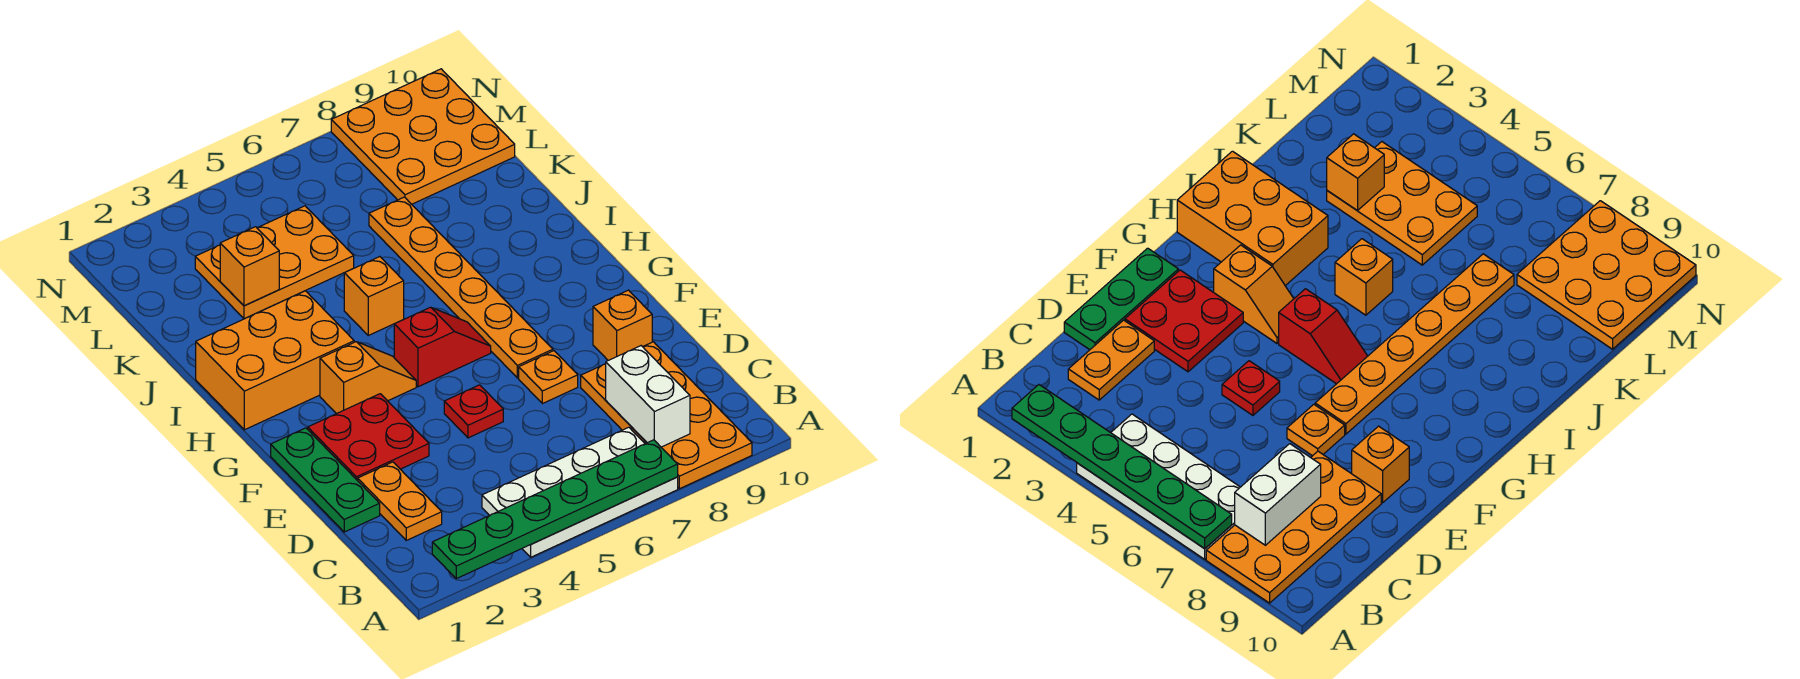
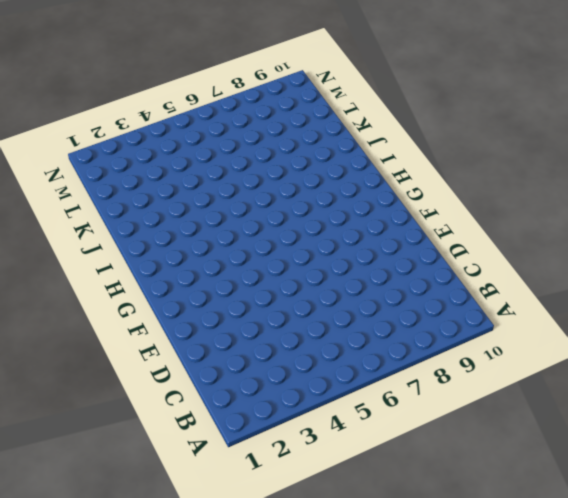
none -> white 2x4 plate [482,427,678,557]
none -> orange 2x4 plate [581,342,752,489]
none -> orange 1x2 plate [358,462,442,540]

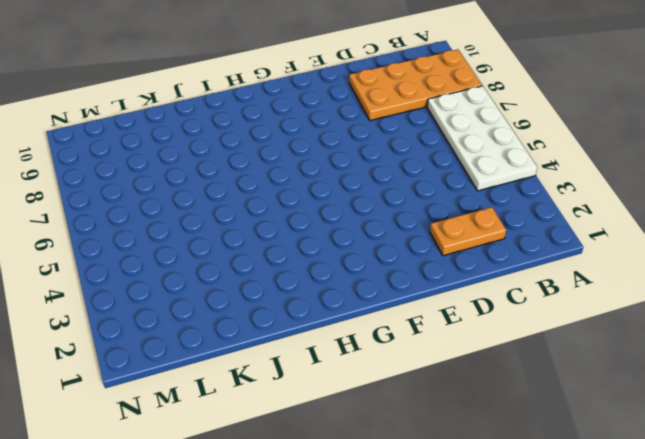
none -> green 1x3 plate [271,428,380,532]
none -> red 2x2 plate [308,394,429,481]
none -> red 1x1 plate [444,385,503,438]

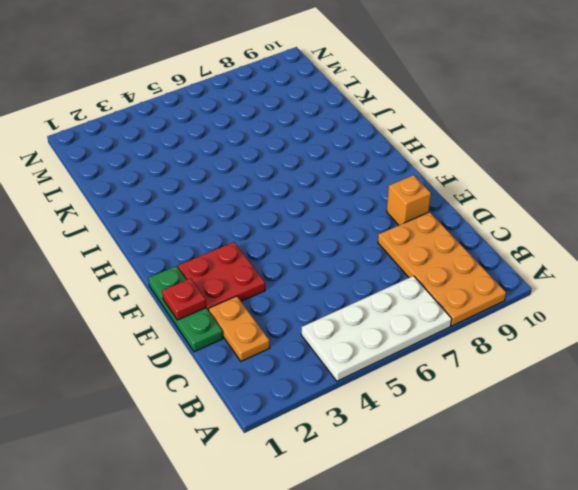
red 1x1 plate [162,278,206,320] -> red 1x1 plate moved to [444,385,503,438]
none -> orange 1x1 plate [519,351,578,404]
none -> orange 1x6 plate [369,197,553,378]
none -> orange 1x2 slope [320,342,416,414]

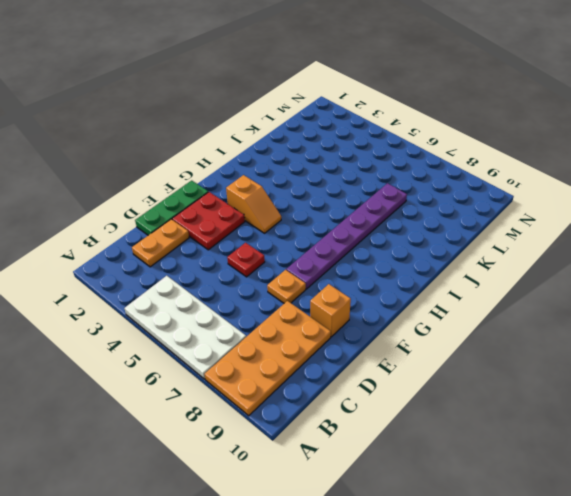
purple 1x6 plate [286,183,407,289] -> orange 1x6 plate [369,197,553,378]
none -> red 1x2 slope [394,307,491,387]
none -> orange 2x3 brick [196,291,354,430]
none -> orange 1x1 brick [344,257,404,335]

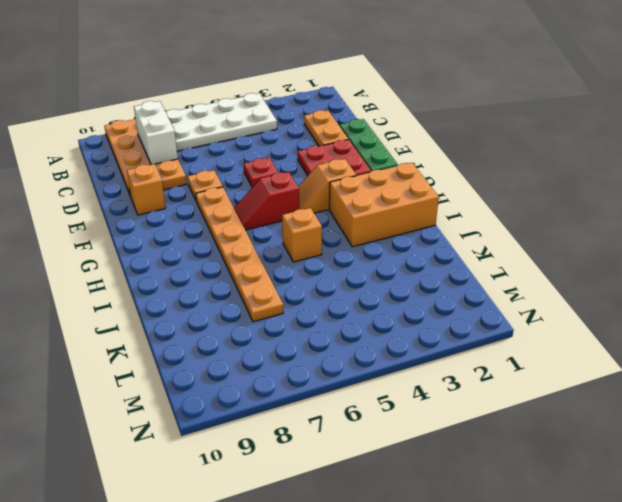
none -> orange 2x3 plate [195,206,354,319]
none -> orange 3x3 plate [331,69,515,204]
none -> green 1x6 plate [432,440,678,579]

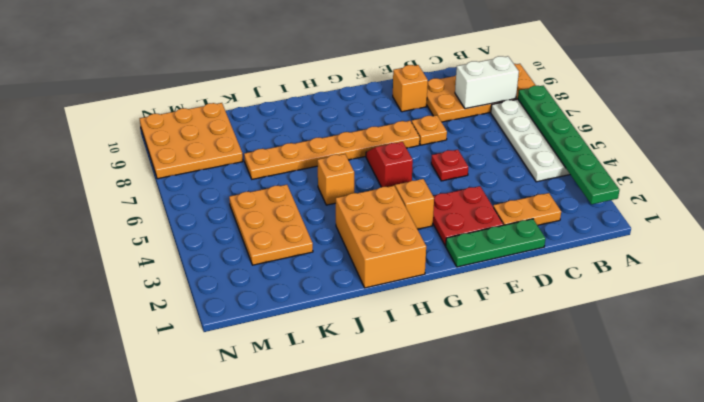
none -> orange 1x1 brick [220,227,279,306]

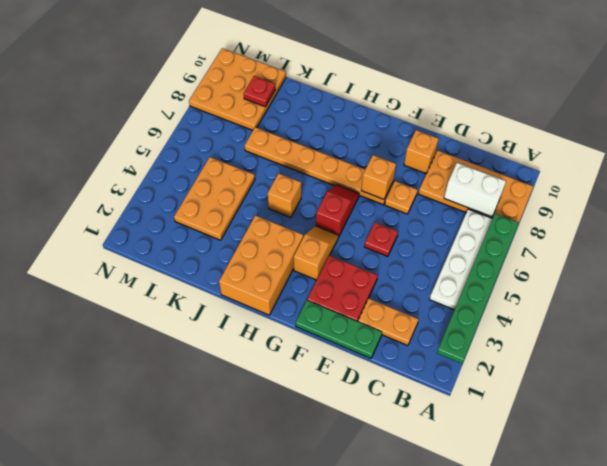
orange 1x1 brick [361,155,396,199] -> orange 1x1 brick moved to [220,227,279,306]
red 1x1 plate [244,76,275,107] -> none

